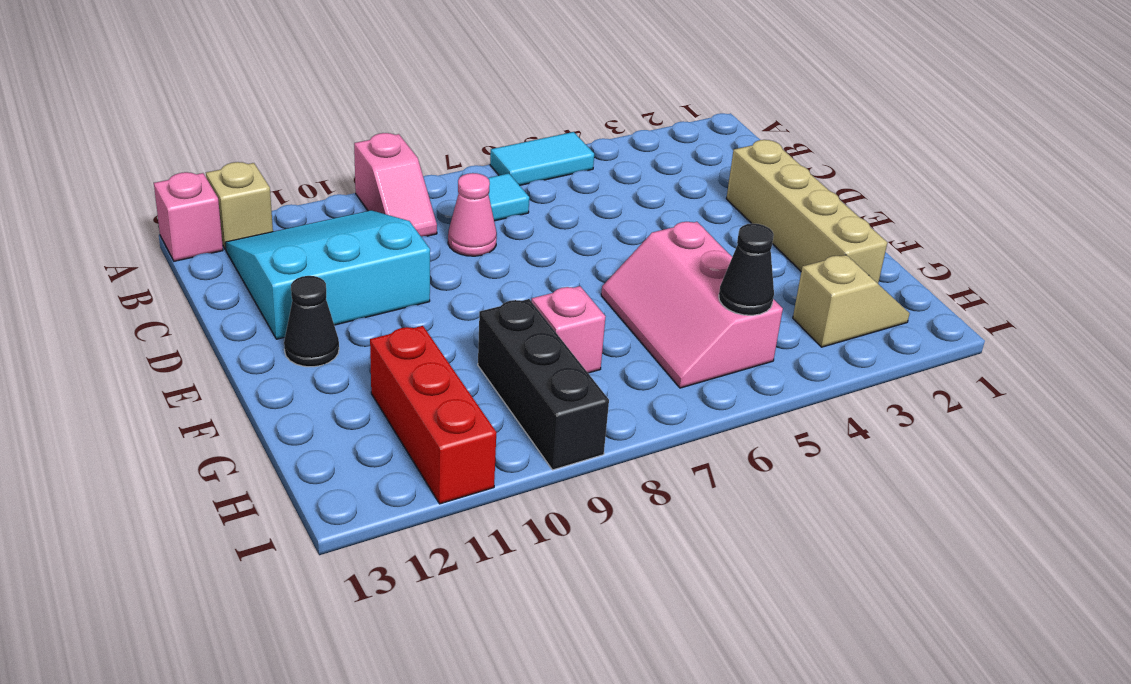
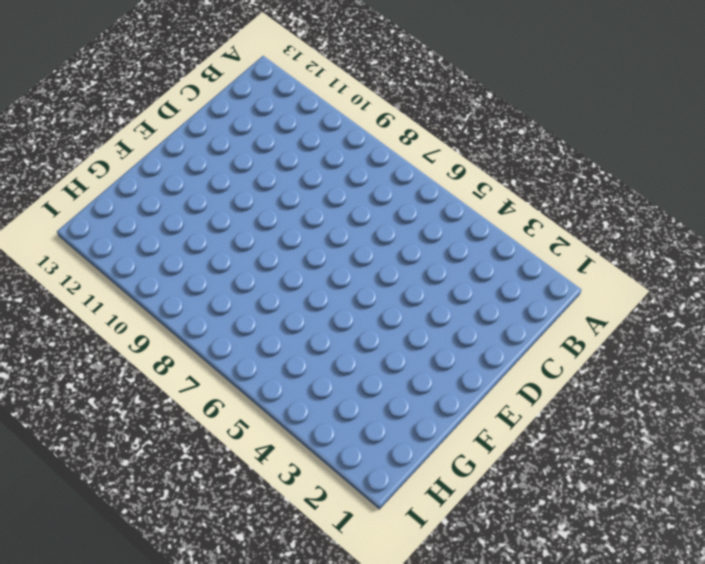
none -> cyan 1x2 tile [490,132,594,186]
none -> pink 1x2 slope [354,133,437,236]
none -> tan 1x1 brick [206,162,273,250]

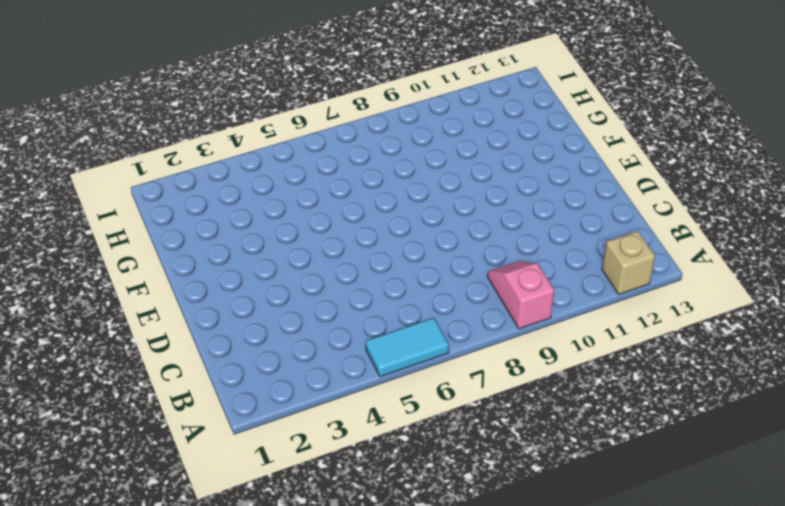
none -> pink 1x1 brick [154,172,223,261]
none -> cyan 1x1 tile [488,173,529,221]
none -> cyan 3x3 slope [225,210,430,339]

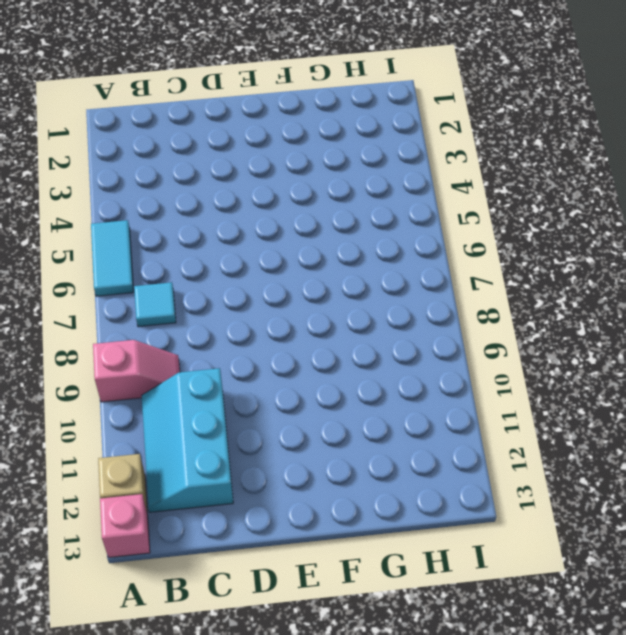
cyan 2x3 slope [142,368,233,512] -> cyan 3x3 slope [225,210,430,339]
none -> pink 1x1 cone [448,173,497,256]
none -> tan 1x4 brick [726,140,887,283]
none -> black 1x1 cone [284,276,339,367]

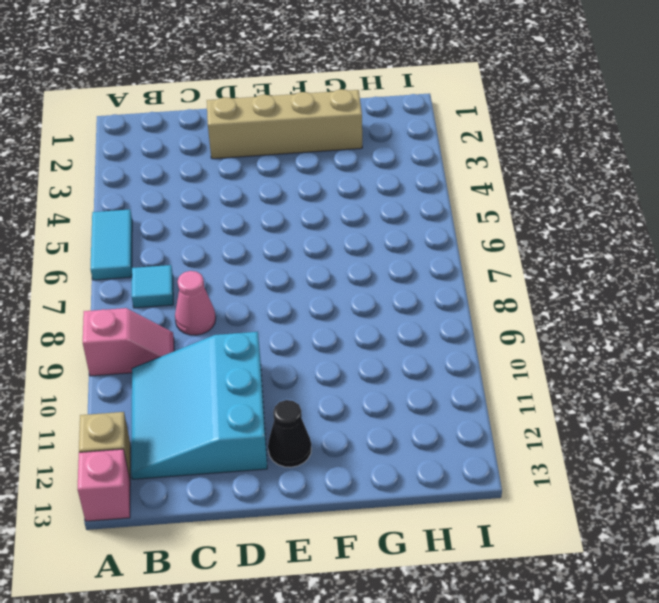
none -> pink 2x3 slope [601,222,783,388]
none -> pink 1x1 brick [532,286,606,373]
none -> black 1x3 brick [478,299,609,470]

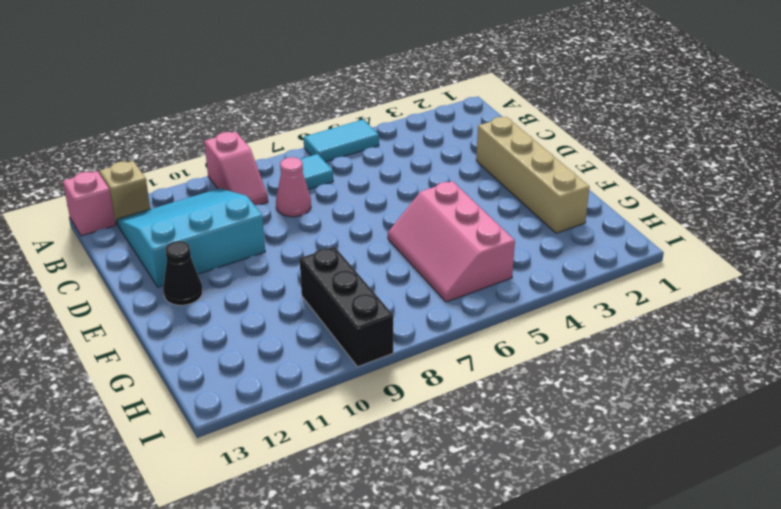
none -> pink 1x1 brick [532,286,606,373]
none -> red 1x3 brick [370,326,496,504]
none -> tan 1x2 slope [793,255,910,347]

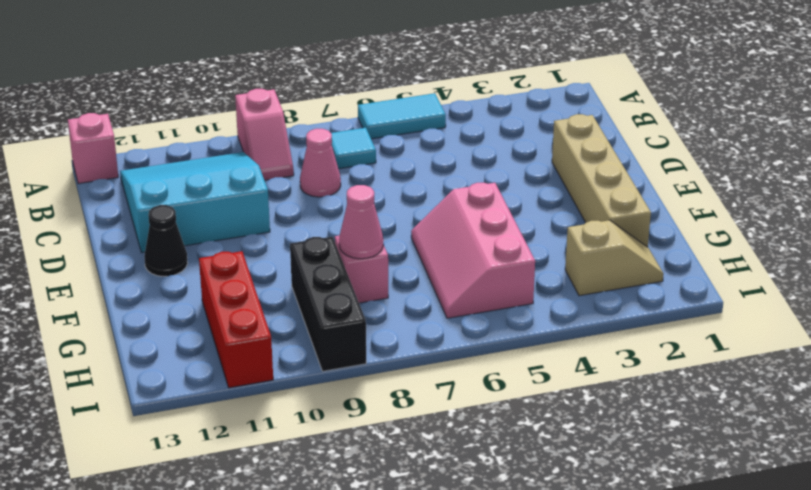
pink 1x1 cone [339,185,383,259] -> none
none -> tan 1x1 brick [206,162,273,250]
none -> black 1x1 cone [719,224,774,315]

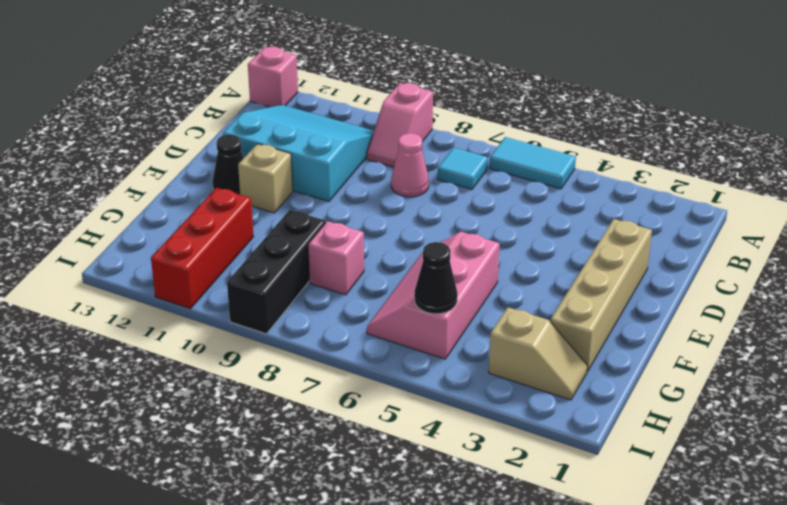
tan 1x1 brick [238,144,293,213] -> tan 1x1 brick moved to [206,162,273,250]

